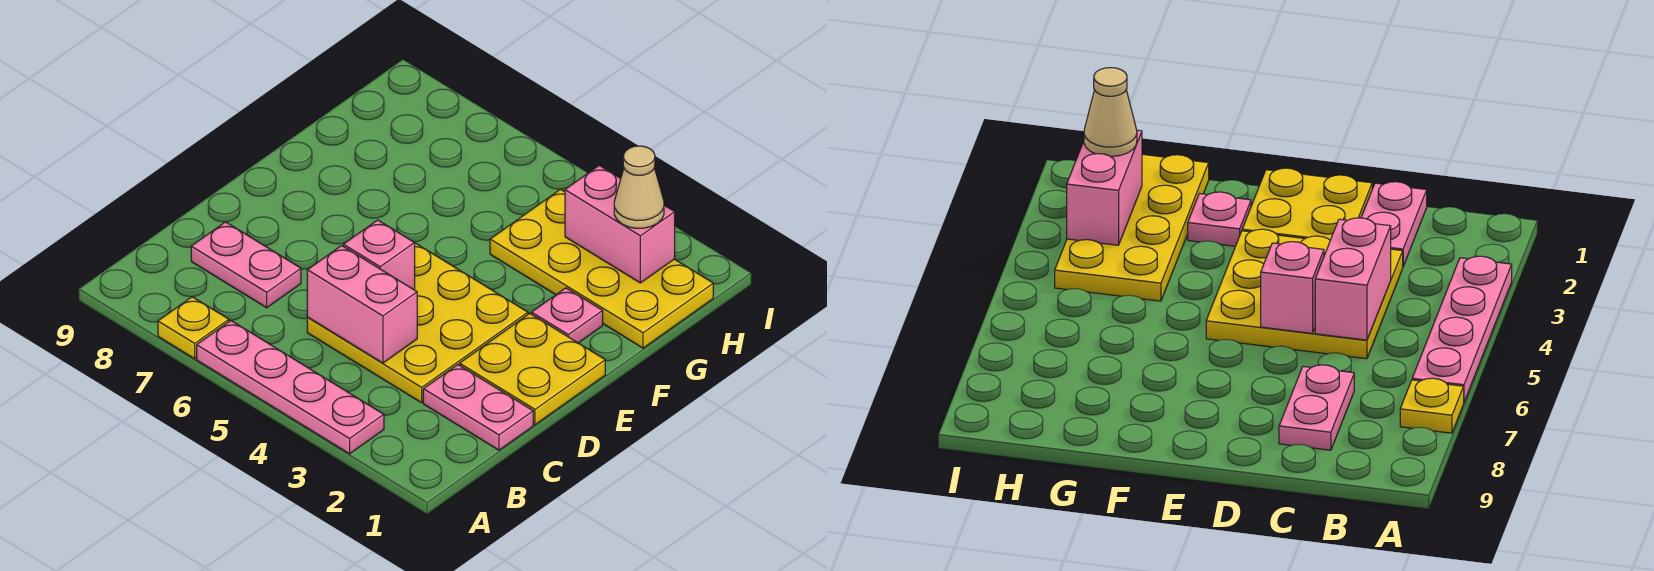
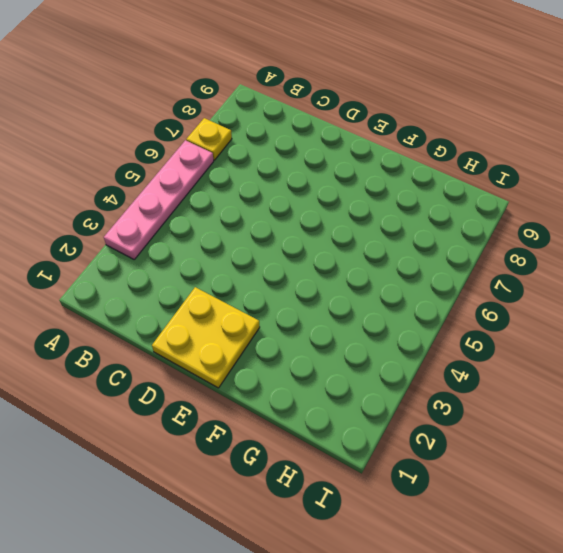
none -> pink 1x2 plate [423,365,533,450]
none -> yellow 3x3 plate [307,243,528,403]
none -> pink 1x2 plate [191,222,301,308]

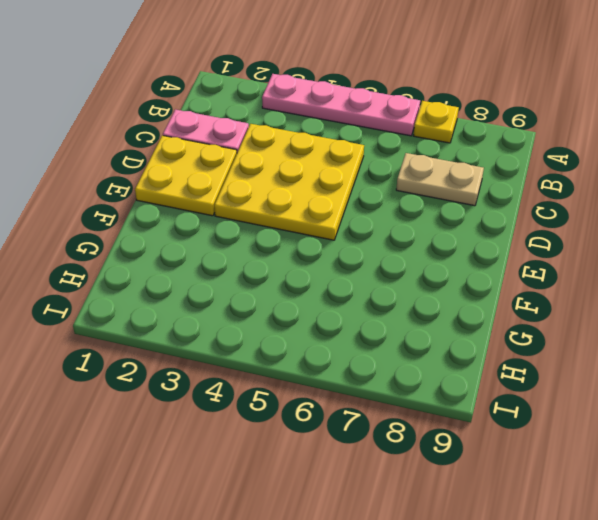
tan 1x2 plate [396,153,484,206] -> pink 1x2 plate [191,222,301,308]
none -> pink 1x1 plate [532,288,603,343]
none -> yellow 2x4 plate [490,189,713,348]
none -> pink 1x2 brick [307,246,417,363]

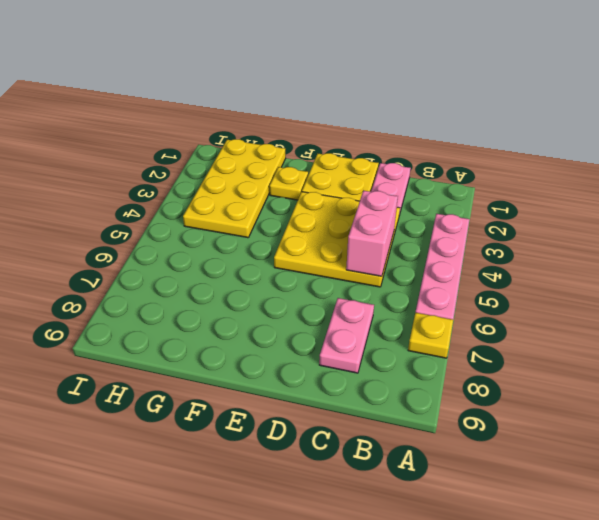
yellow 1x1 plate [270,167,308,200] -> pink 1x1 plate [532,288,603,343]
none -> pink 1x1 brick [343,220,415,290]
none -> pink 1x2 brick [565,165,675,283]
none -> tan 1x1 cone [614,146,664,228]

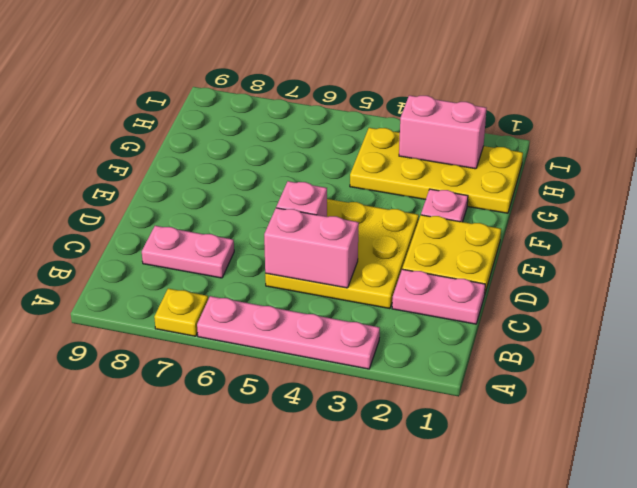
none -> tan 1x1 cone [614,146,664,228]

